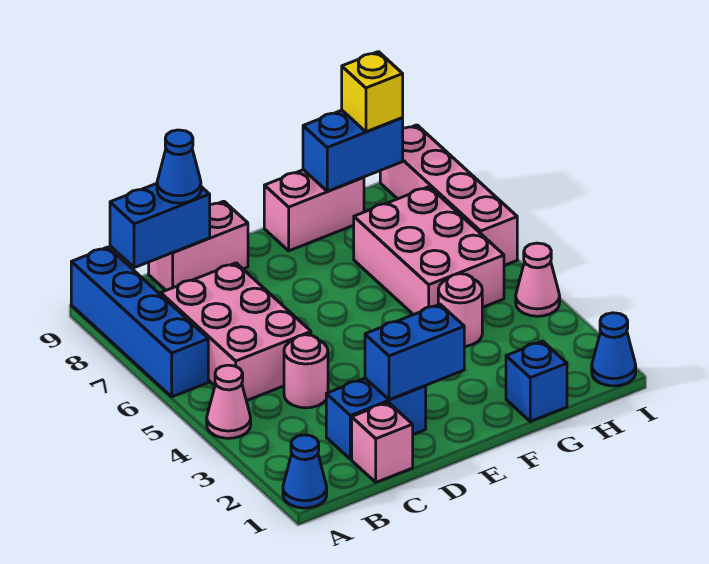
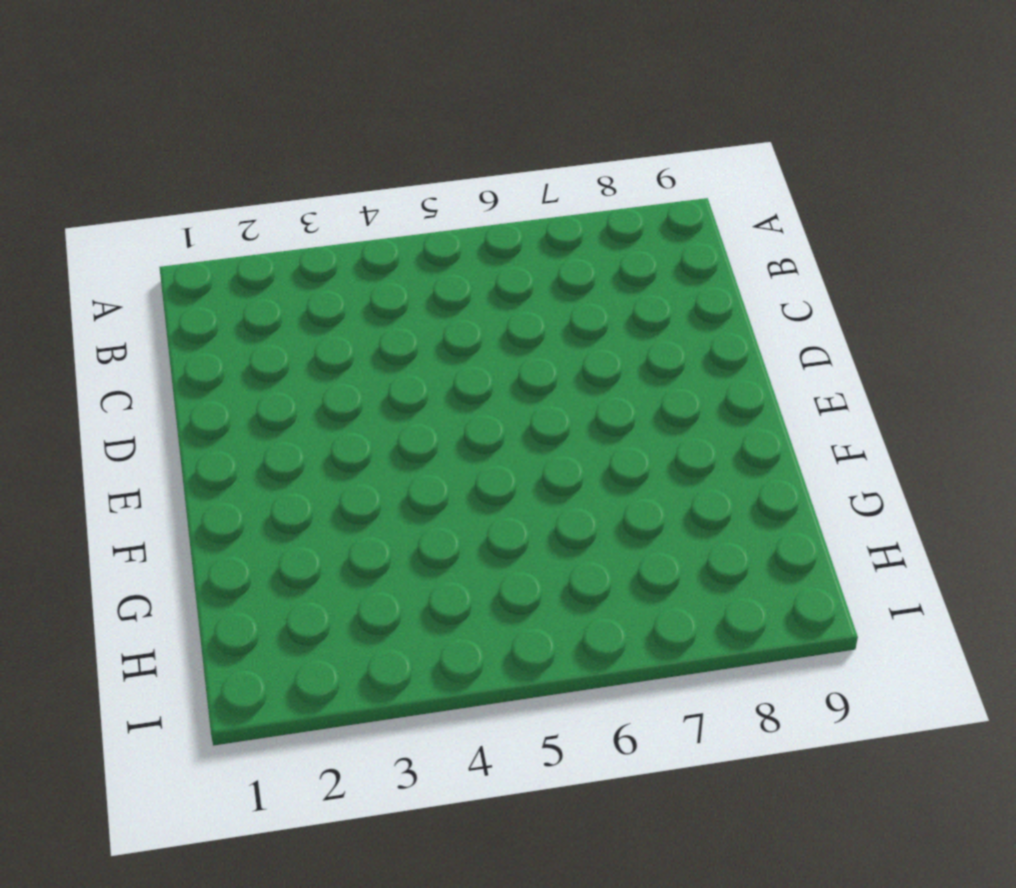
none -> blue 1x1 cone [283,435,327,508]
none -> pink 1x1 cone [207,365,251,438]
none -> blue 1x4 brick [71,247,208,397]

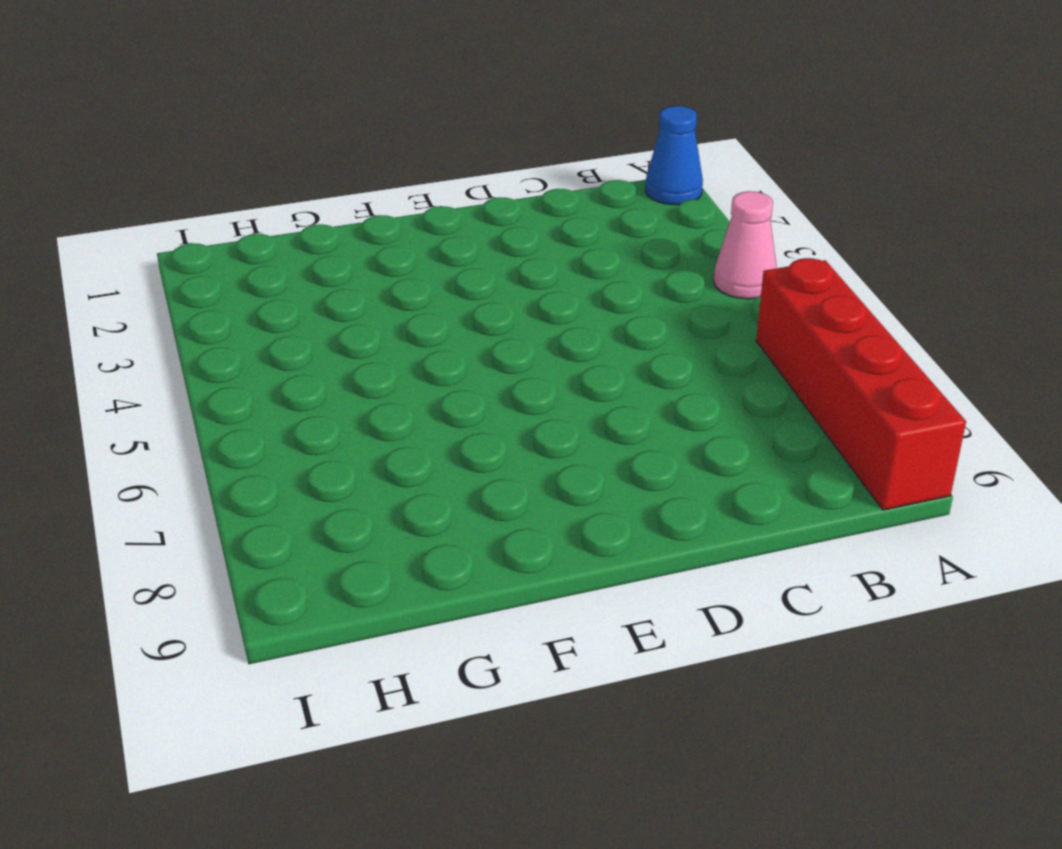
red 1x4 brick [756,258,966,510] -> blue 1x4 brick [71,247,208,397]
none -> pink 2x3 brick [161,263,311,401]
none -> pink 1x1 brick [352,402,413,482]
none -> blue 1x2 brick [326,378,426,459]

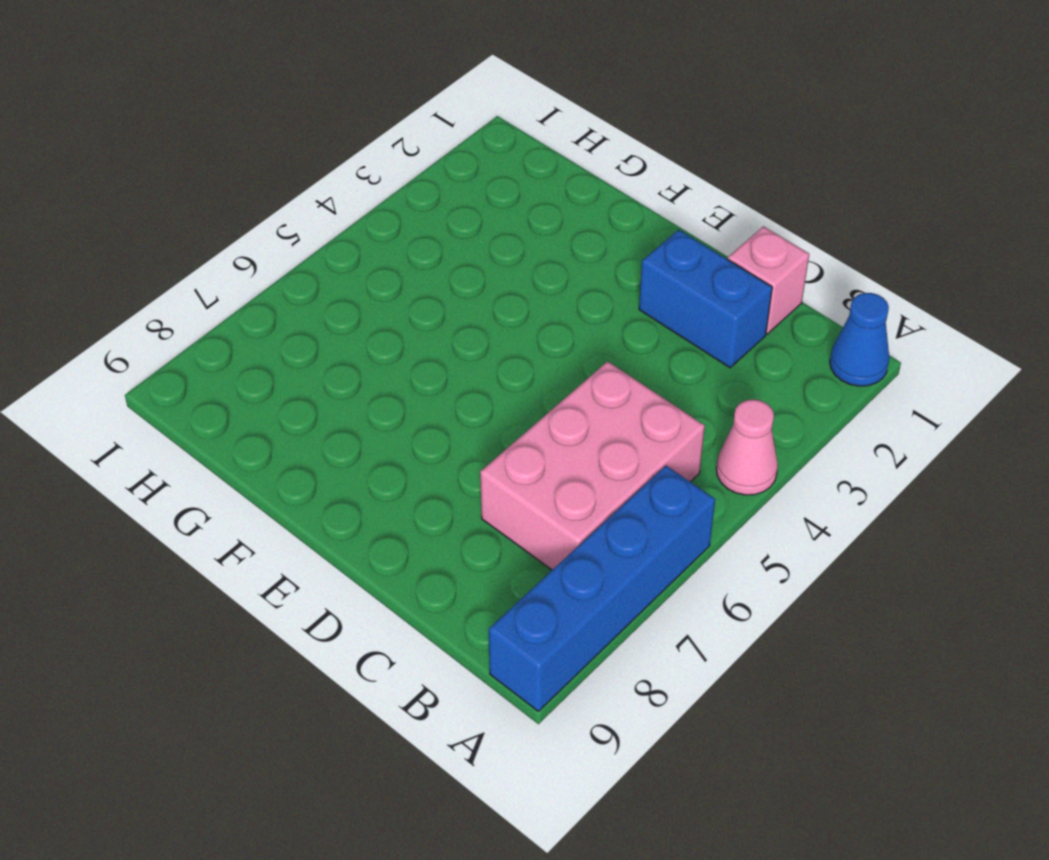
none -> pink 1x1 round brick [284,335,328,408]
none -> pink 1x2 brick [149,201,248,290]
none -> pink 1x2 brick [264,170,364,251]

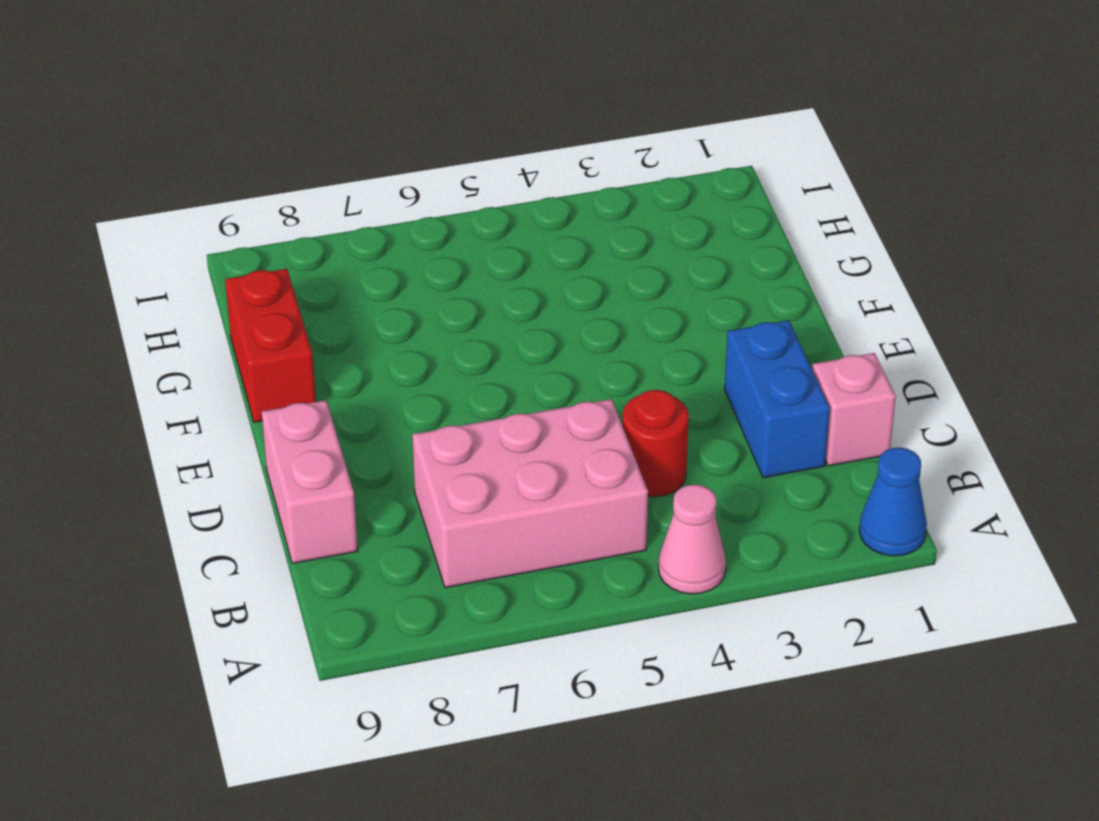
red 1x1 round brick [622,390,689,497] -> pink 1x1 round brick [284,335,328,408]
red 1x2 brick [225,269,316,422] -> pink 1x2 brick [264,170,364,251]
none -> blue 1x4 brick [71,247,208,397]
none -> blue 1x1 brick [506,341,567,421]
none -> pink 1x1 round brick [438,274,482,347]

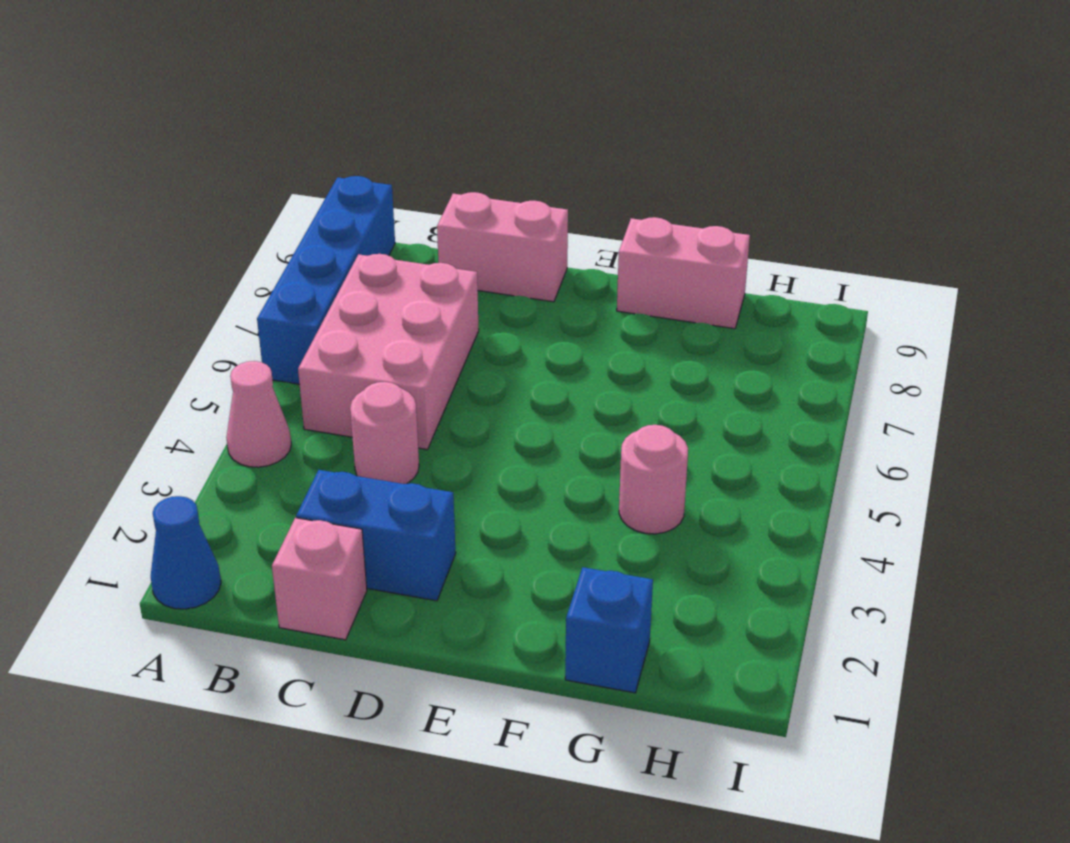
none -> pink 2x3 brick [354,187,504,315]
none -> blue 1x1 cone [592,313,636,386]
none -> pink 1x1 cone [516,243,560,316]

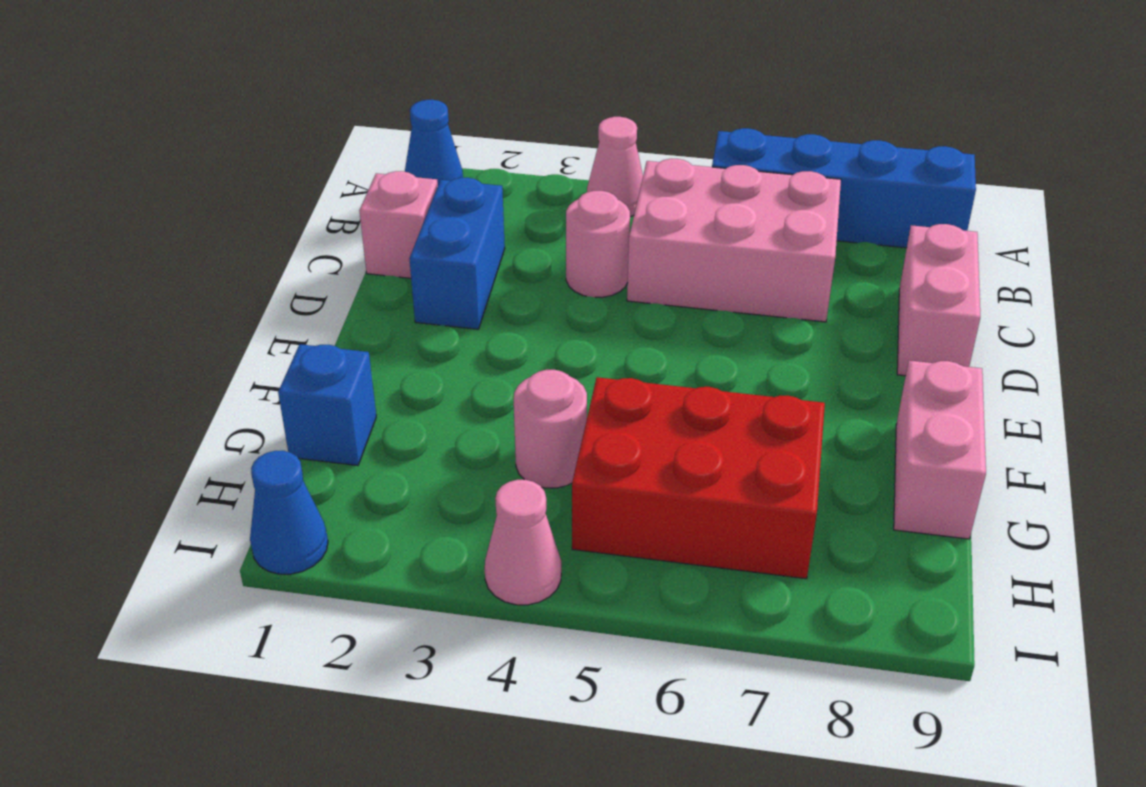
red 2x3 brick [572,377,825,579] -> pink 2x3 brick [354,187,504,315]
none -> pink 1x4 brick [380,125,517,266]
none -> blue 1x2 brick [110,183,210,268]
none -> blue 1x2 brick [365,304,464,400]

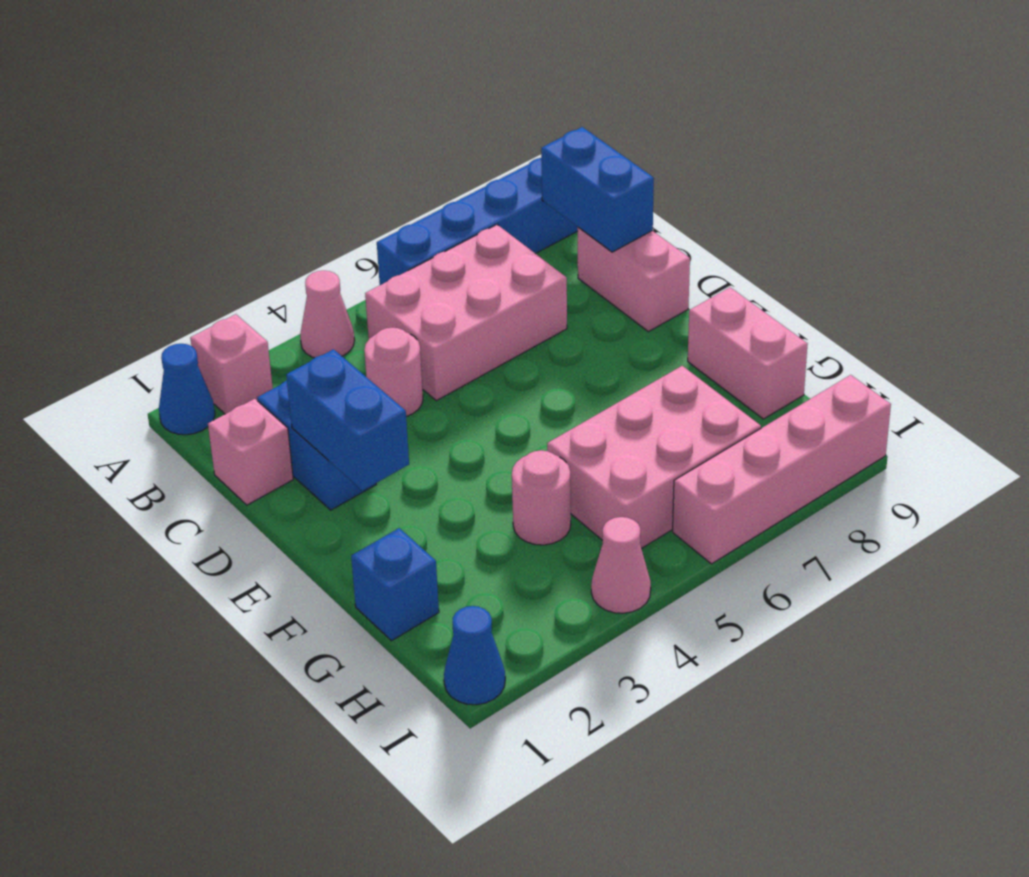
pink 1x1 brick [190,314,273,414] -> none
none -> blue 1x2 brick [303,110,403,191]
none -> blue 1x1 cone [157,130,201,203]
none -> yellow 1x1 brick [342,52,403,132]

